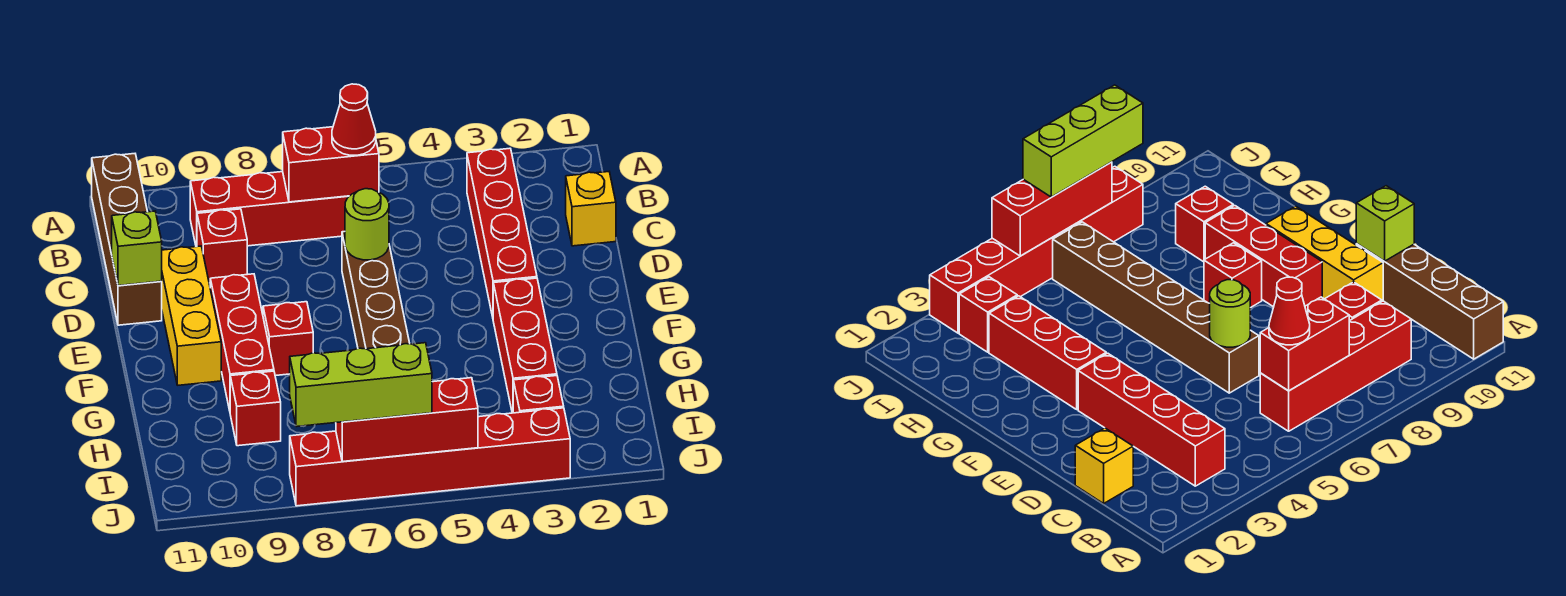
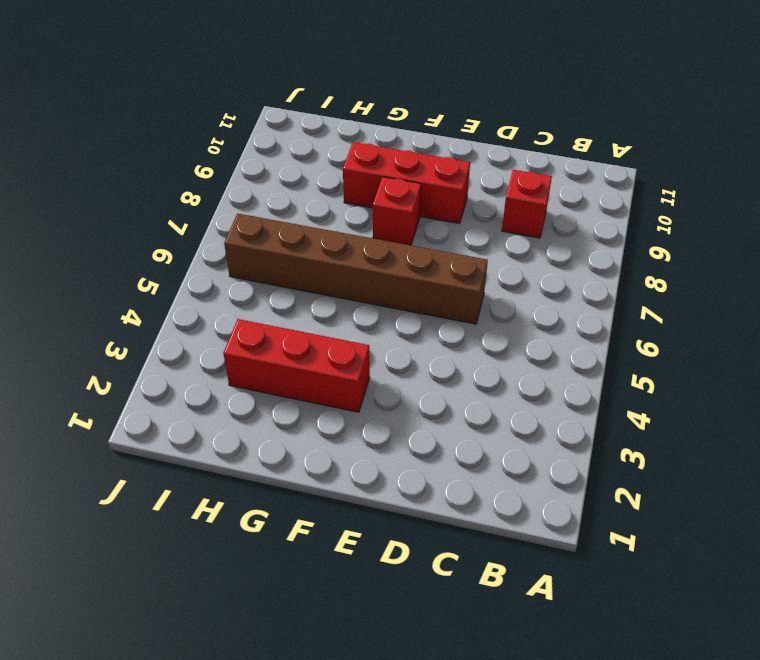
none -> brown 1x4 brick [92,154,162,325]
none -> red 1x4 brick [467,148,537,317]
none -> red 1x4 brick [190,172,349,247]

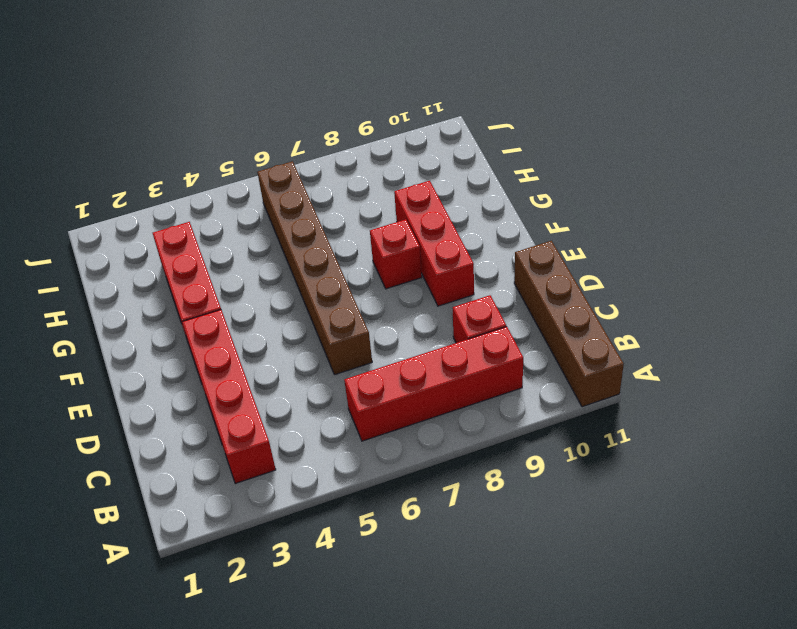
none -> yellow 1x1 brick [566,172,616,246]
none -> yellow 1x3 brick [161,246,221,385]
none -> red 1x1 brick [230,371,281,446]

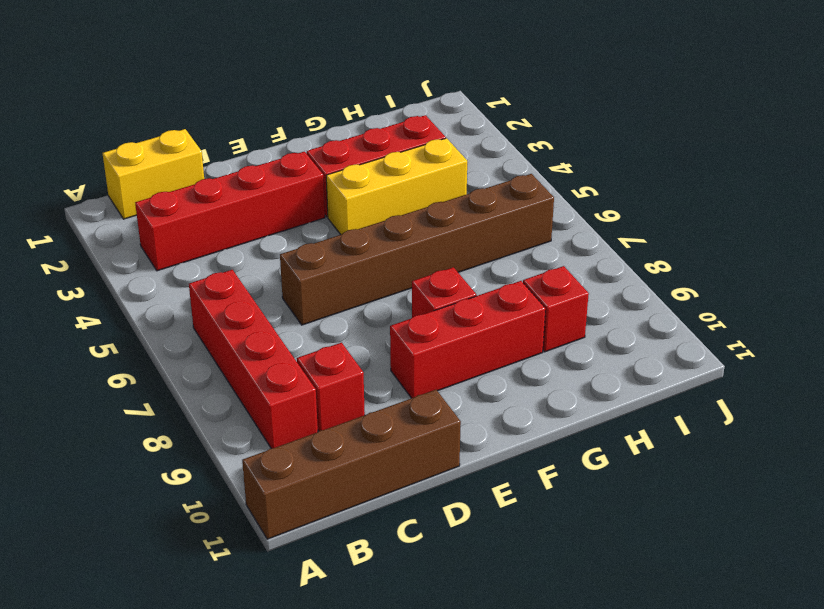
yellow 1x2 brick [103,129,204,219] -> yellow 1x1 brick [566,172,616,246]
yellow 1x3 brick [326,138,467,235] -> yellow 1x3 brick moved to [161,246,221,385]
none -> red 1x1 brick [513,376,564,413]
none -> red 1x6 brick [290,408,570,506]
none -> red 1x2 brick [283,127,379,202]

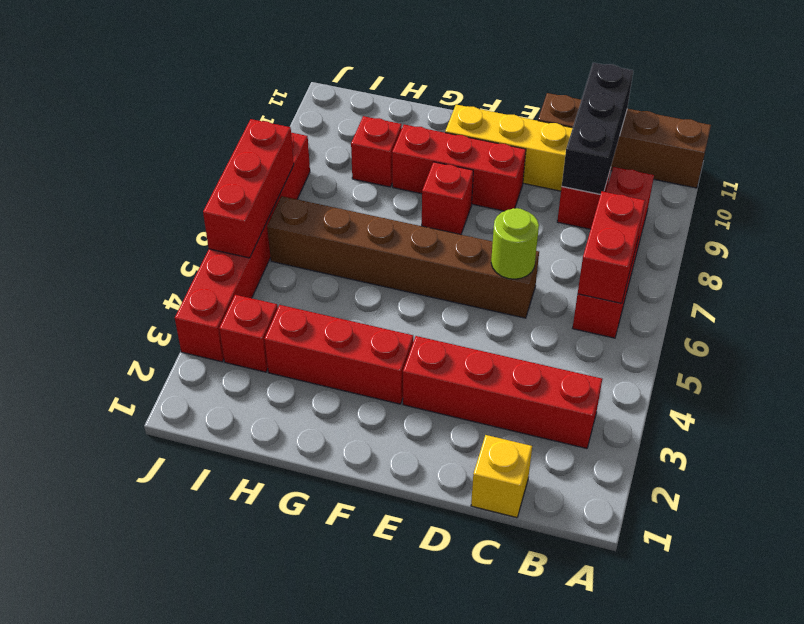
black 1x3 brick [562,63,633,194] -> none
none -> lime 1x1 brick [112,211,162,286]
none -> red 1x1 cone [332,84,376,155]
none -> lime 1x3 brick [290,343,432,427]

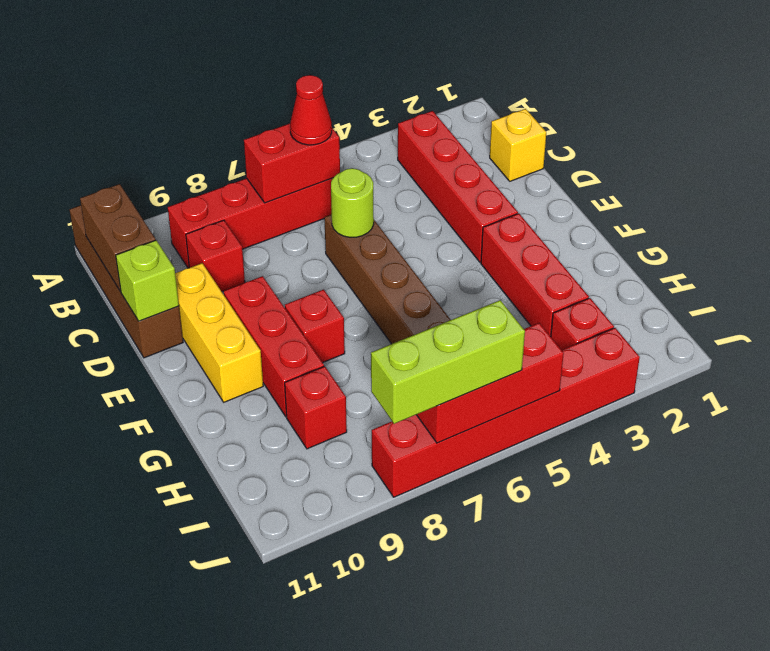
brown 1x2 brick [80,184,156,292] -> none

